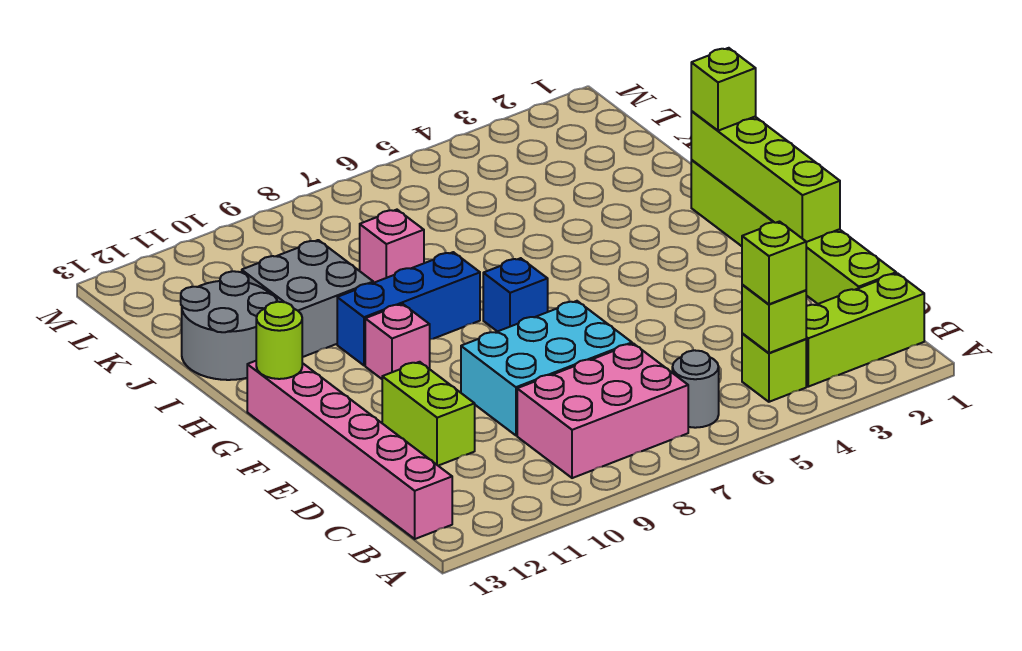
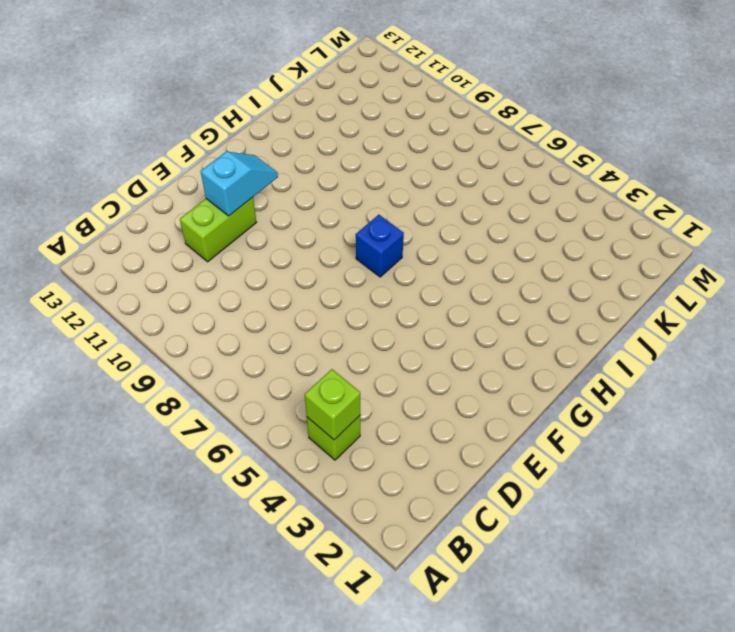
cyan 1x2 slope [201,151,278,216] -> none
none -> lime 1x3 brick [806,273,924,387]
none -> grey 1x1 round brick [672,350,719,428]
none -> pink 2x3 brick [517,343,688,478]

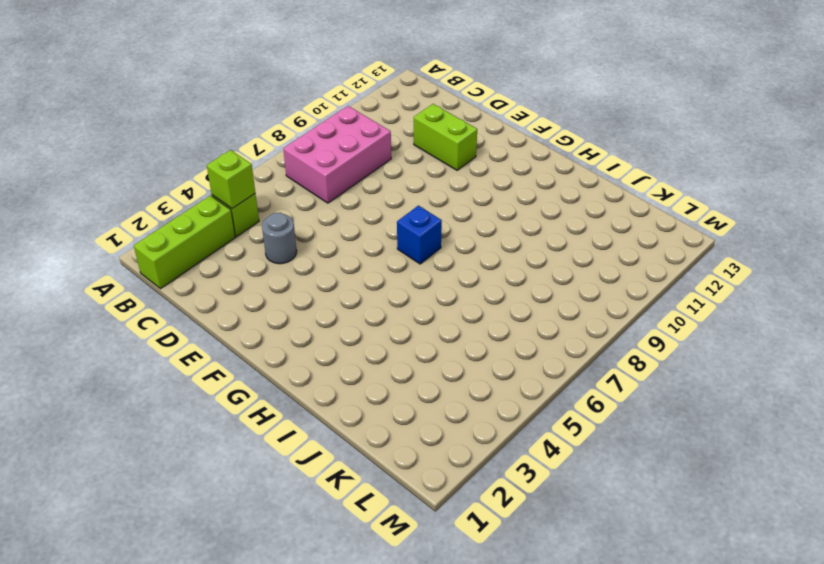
grey 1x1 round brick [262,213,297,264] -> grey 1x1 round brick moved to [672,350,719,428]
none -> pink 1x6 brick [247,361,452,539]
none -> lime 1x6 brick [691,160,896,304]
none -> cyan 2x3 brick [461,301,632,435]

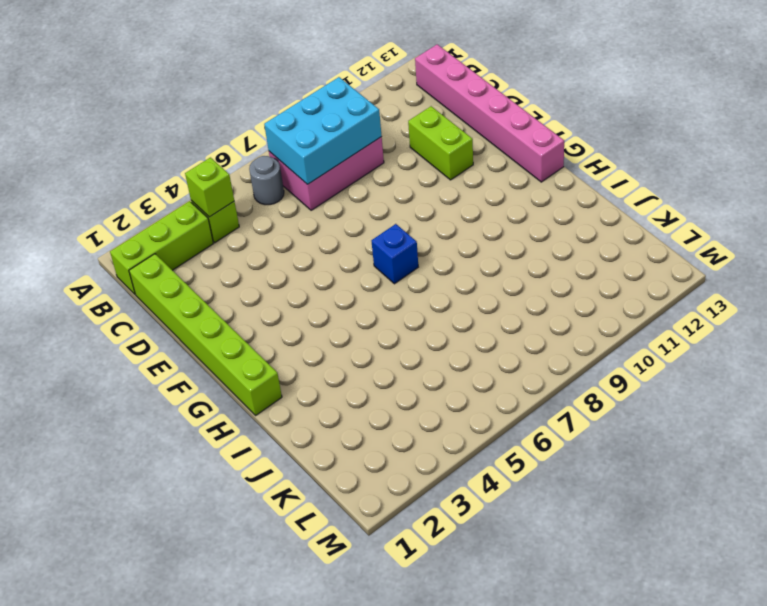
cyan 2x3 brick [264,77,382,184] -> cyan 2x3 brick moved to [461,301,632,435]
none -> pink 1x1 brick [365,304,430,379]
none -> blue 1x3 brick [337,252,480,365]
none -> grey 2x2 brick [242,240,373,357]

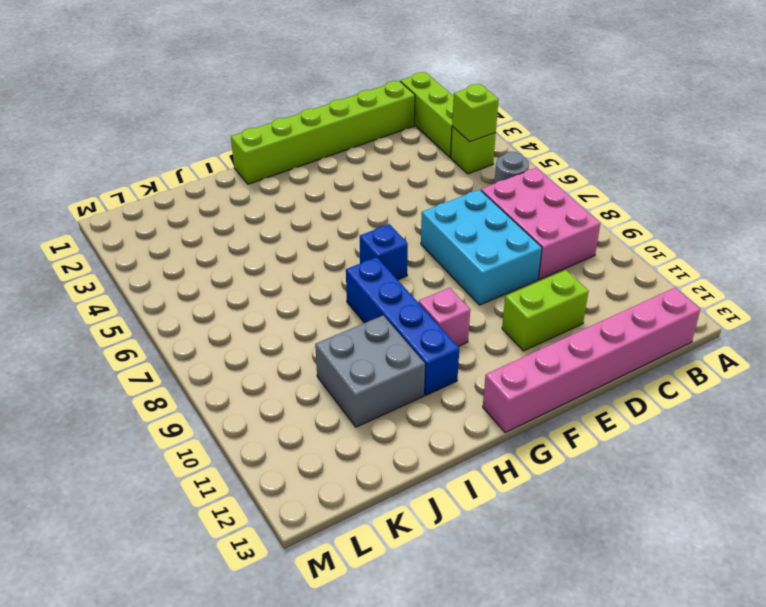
blue 1x4 brick [346,257,459,396] -> blue 1x3 brick [337,252,480,365]
none -> grey 2x2 round brick [181,271,277,380]
none -> pink 1x1 brick [360,210,424,283]
none -> lime 1x4 brick [691,111,840,242]

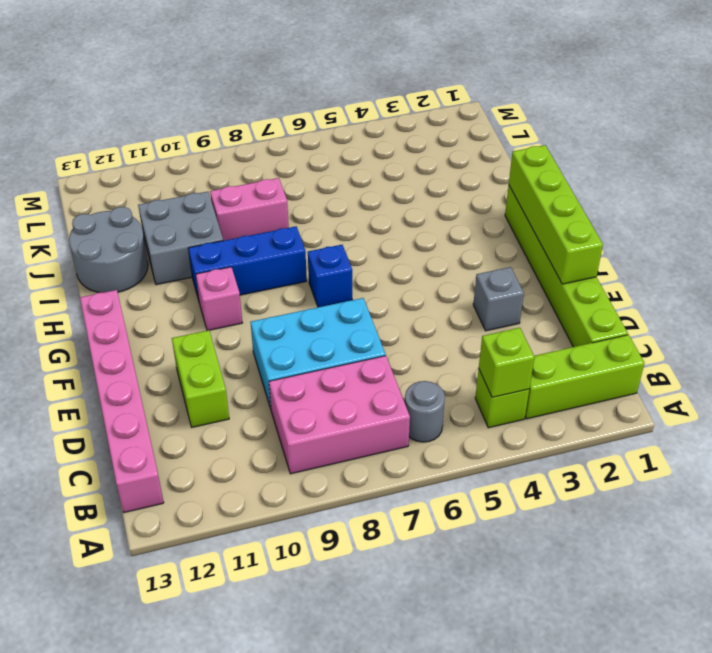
grey 1x1 brick [473,267,524,331] -> none
pink 1x2 brick [210,178,289,241] -> pink 1x1 brick [360,210,424,283]
none -> lime 1x1 round brick [256,302,302,379]
none -> lime 1x1 brick [742,222,806,304]
none -> lime 1x1 brick [691,48,756,131]

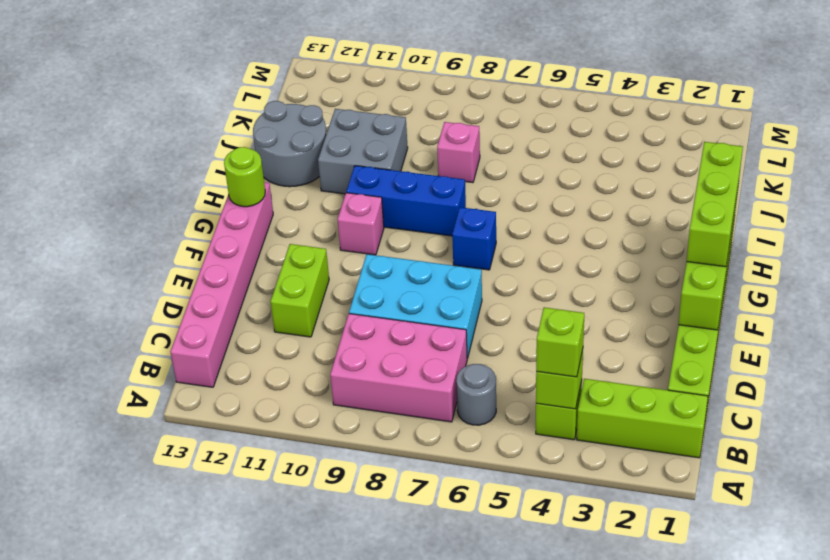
lime 1x3 brick [687,142,743,267] -> lime 1x1 brick [691,48,756,131]

